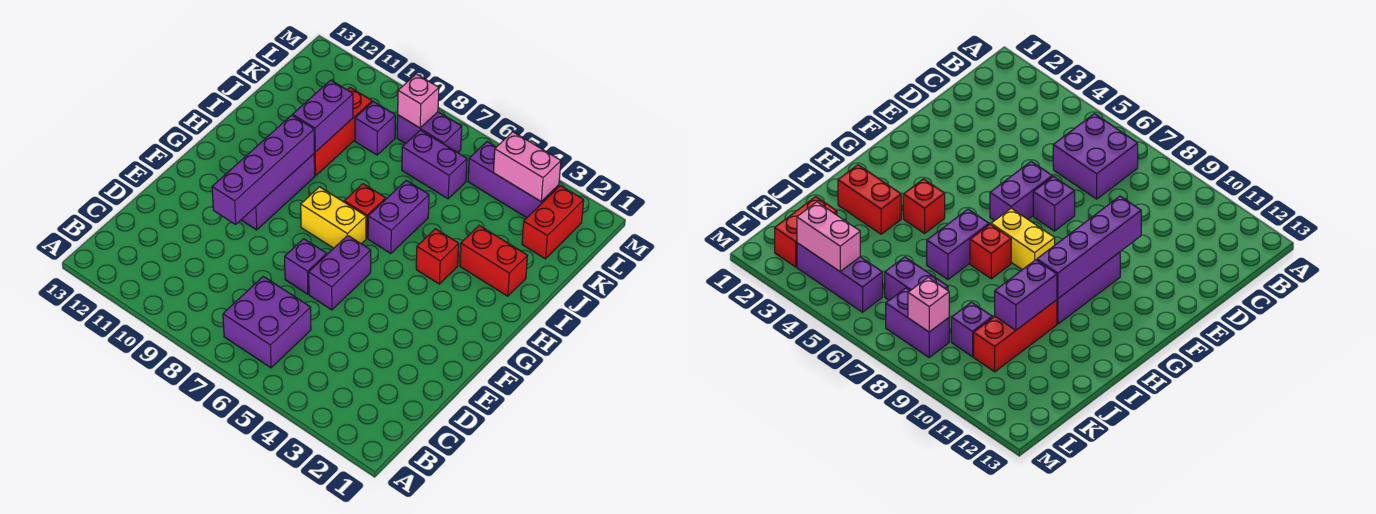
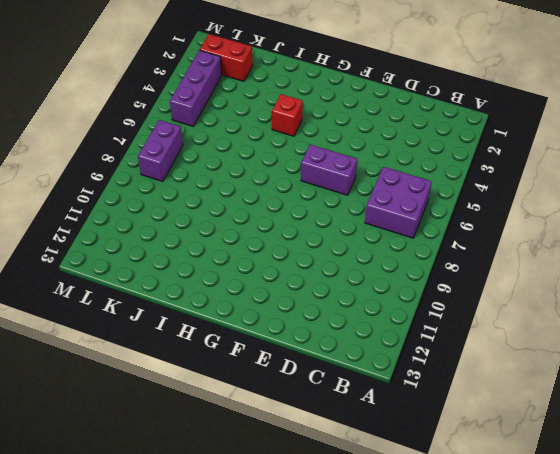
none -> purple 1x1 brick [285,239,327,294]
none -> purple 1x3 brick [242,154,315,230]
none -> yellow 1x2 brick [301,187,366,248]

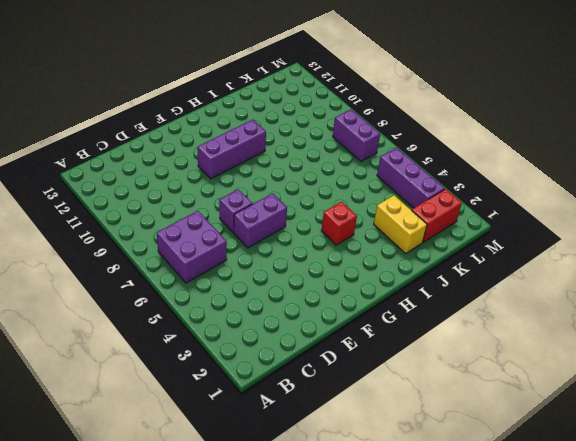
yellow 1x2 brick [374,195,427,253] -> yellow 1x2 brick moved to [301,187,366,248]
none -> purple 1x2 brick [368,180,429,253]
none -> red 1x1 brick [344,184,386,238]
none -> red 1x2 brick [460,226,527,296]

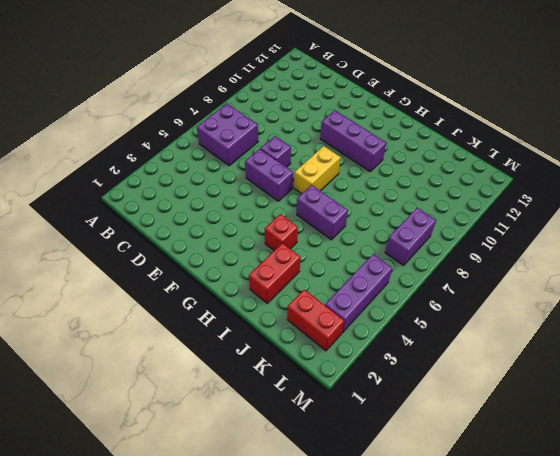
none -> red 1x1 brick [344,184,386,238]
none -> red 1x3 brick [314,88,372,176]
none -> purple 1x2 brick [402,130,467,199]

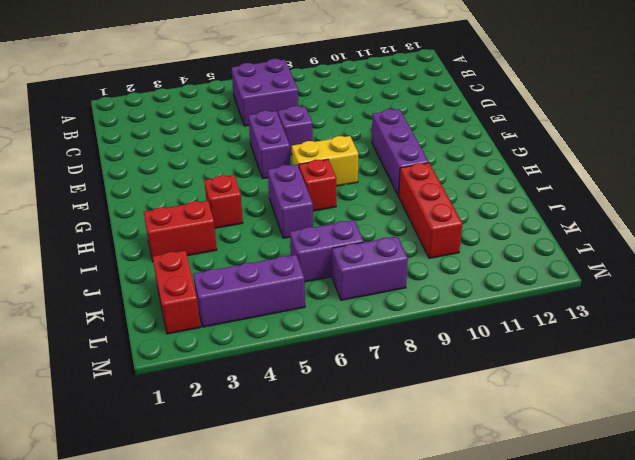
none -> purple 1x1 brick [355,101,396,155]
none -> purple 1x4 brick [212,115,314,224]
none -> purple 1x2 brick [293,80,353,152]

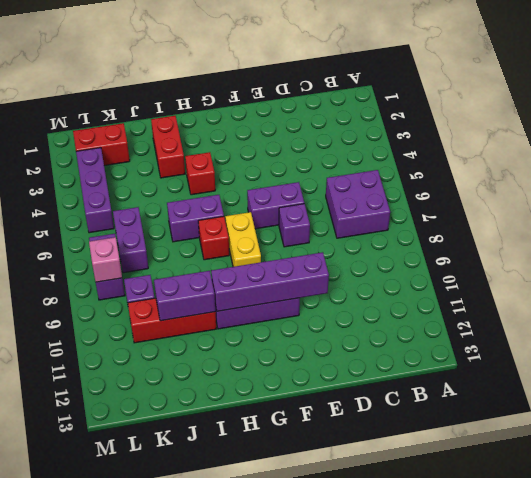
none -> pink 1x2 brick [493,132,561,202]

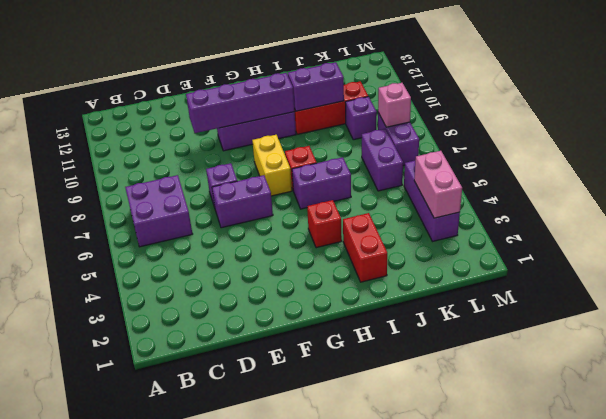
none -> red 1x2 brick [522,186,584,259]

